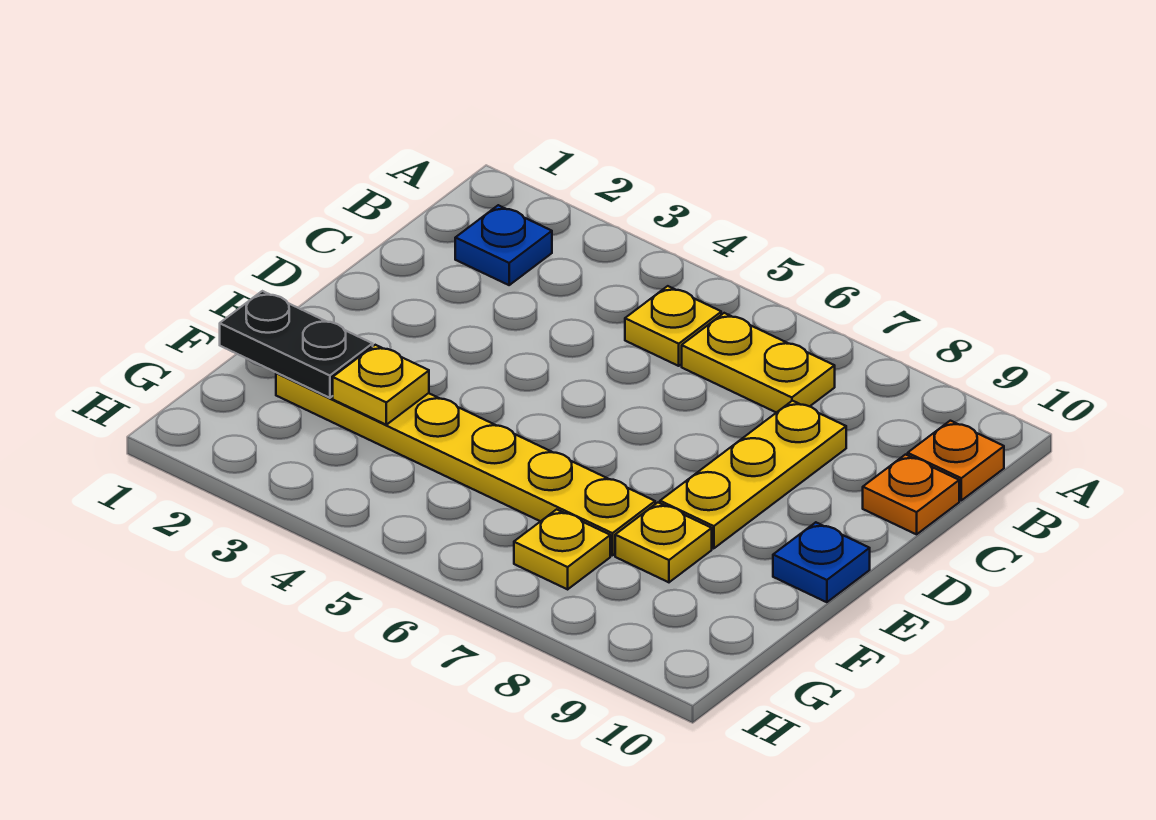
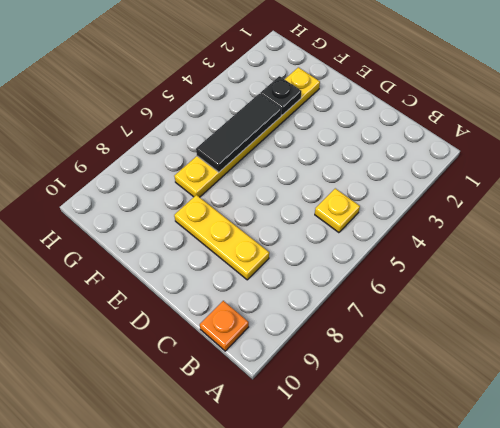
black 1x1 plate [260,76,302,115] -> yellow 1x1 plate [333,345,429,425]
black 1x3 tile [196,94,281,172] -> none
none -> blue 1x1 plate [455,205,552,285]
none -> yellow 1x2 plate [682,313,835,413]
none -> orange 1x1 plate [863,455,959,534]

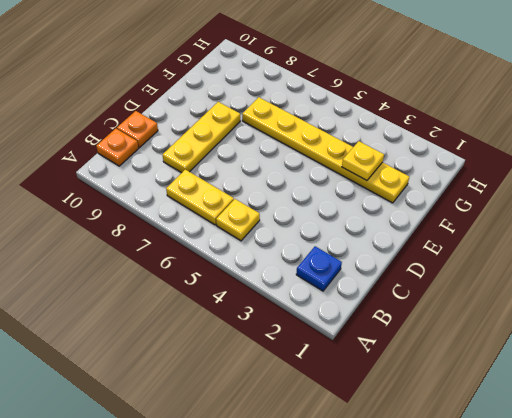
none -> blue 1x1 plate [773,522,870,602]
none -> yellow 1x1 plate [615,503,712,582]
none -> yellow 1x1 plate [514,509,610,589]

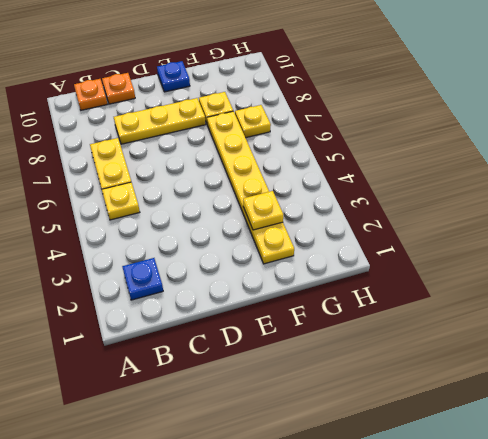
none -> black 1x2 plate [220,291,373,398]

